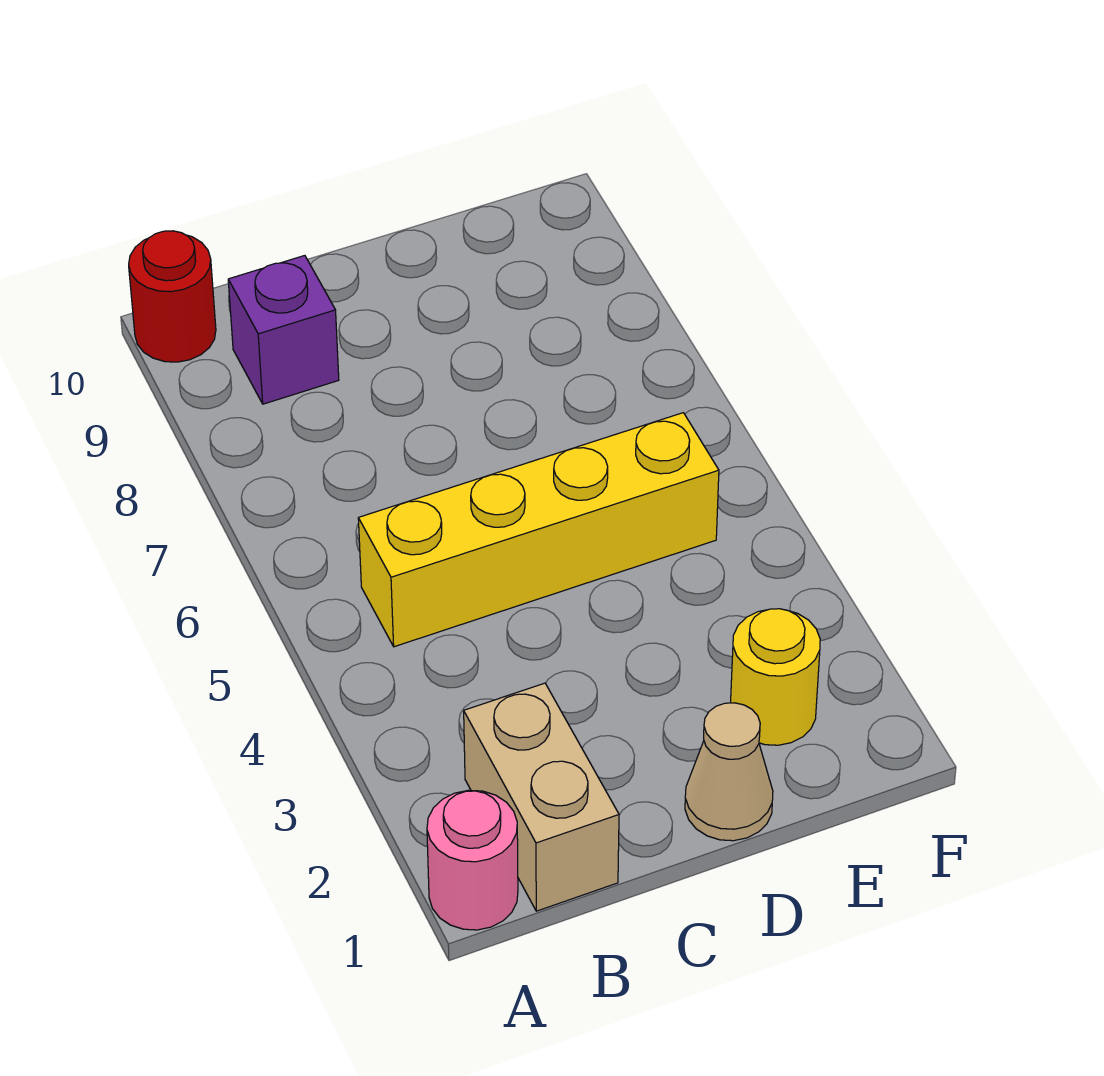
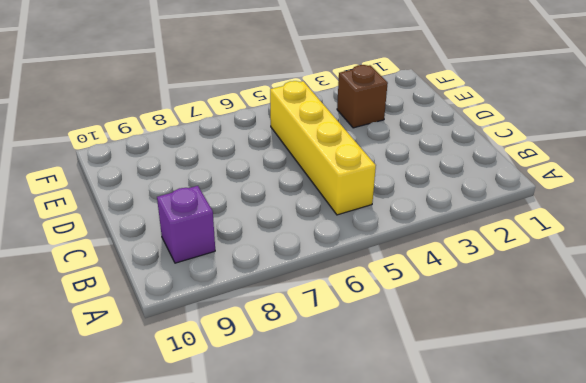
brown 1x1 brick [337,65,388,128] -> none
none -> pink 1x1 round brick [427,790,518,930]
none -> red 1x1 round brick [129,231,216,362]

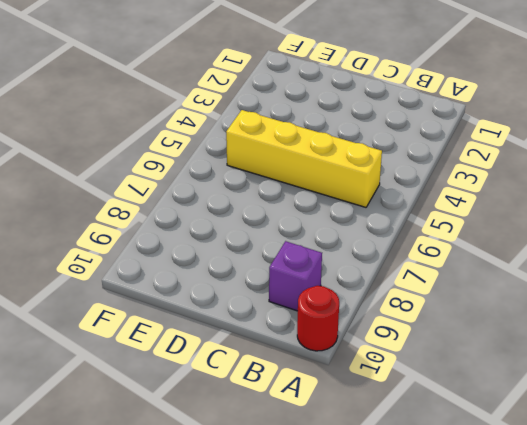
none -> pink 1x1 round brick [427,790,518,930]
none -> tan 1x2 brick [464,683,619,911]

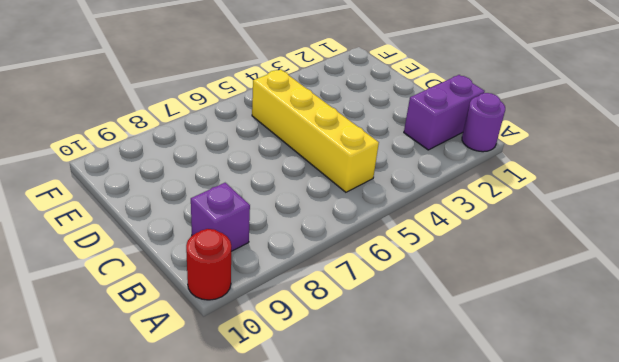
purple 1x1 round brick [462,93,505,152] -> pink 1x1 round brick [427,790,518,930]
purple 1x2 brick [404,75,485,150] -> tan 1x2 brick [464,683,619,911]
none -> tan 1x1 cone [685,703,773,841]
none -> yellow 1x1 round brick [731,609,820,745]

